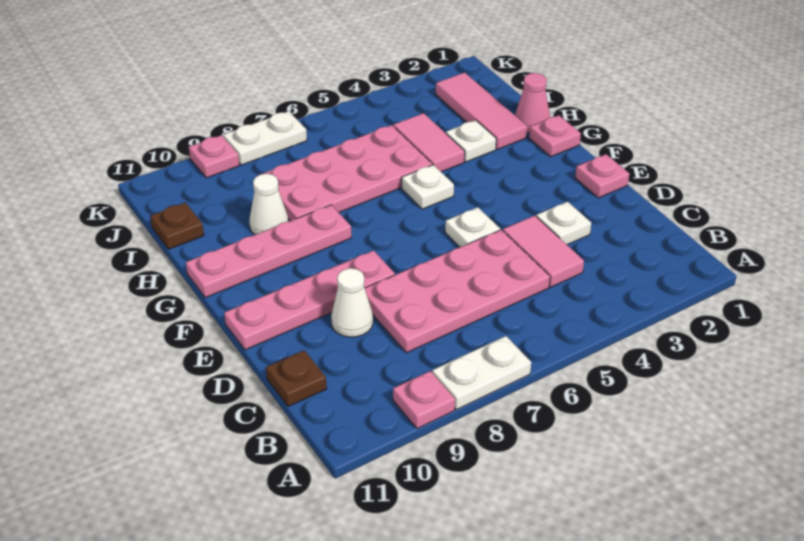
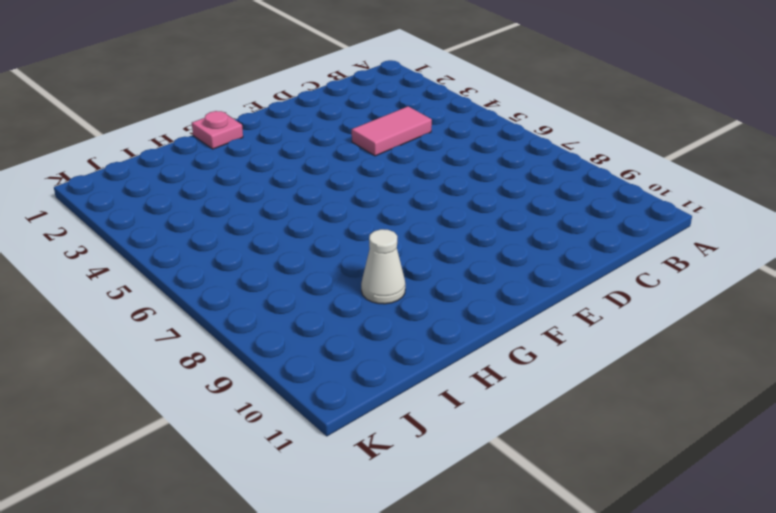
none -> white 1x2 plate [432,336,531,410]
none -> pink 1x1 plate [393,371,455,429]
none -> pink 2x4 plate [365,230,550,353]

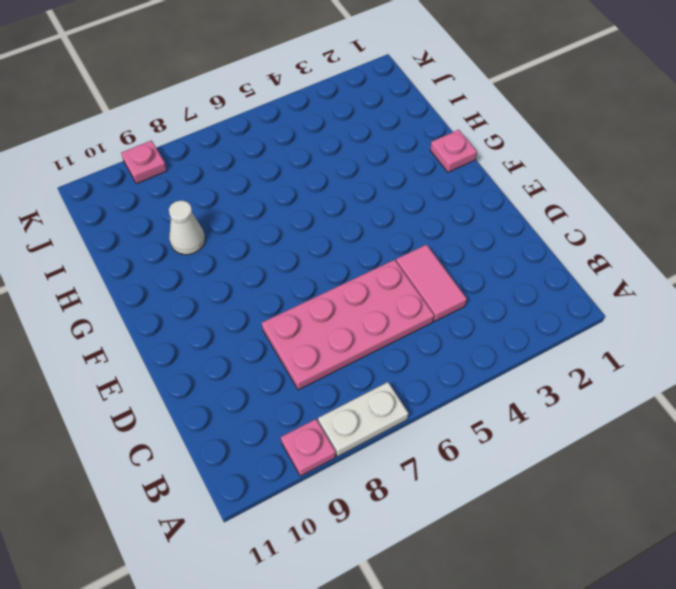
none -> brown 1x1 plate [266,350,327,406]
none -> white 1x1 plate [536,202,591,245]
none -> white 1x1 cone [331,268,373,337]

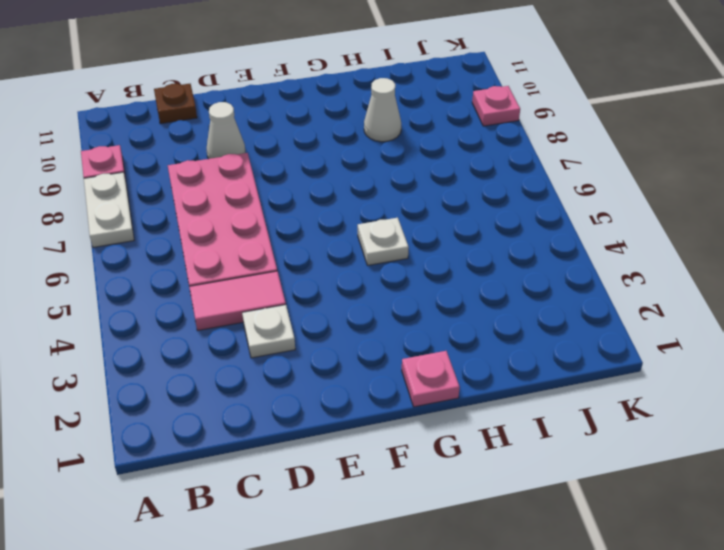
none -> pink 1x1 plate [575,154,629,198]
none -> white 1x1 plate [445,207,500,247]
none -> pink 1x4 plate [224,251,395,350]

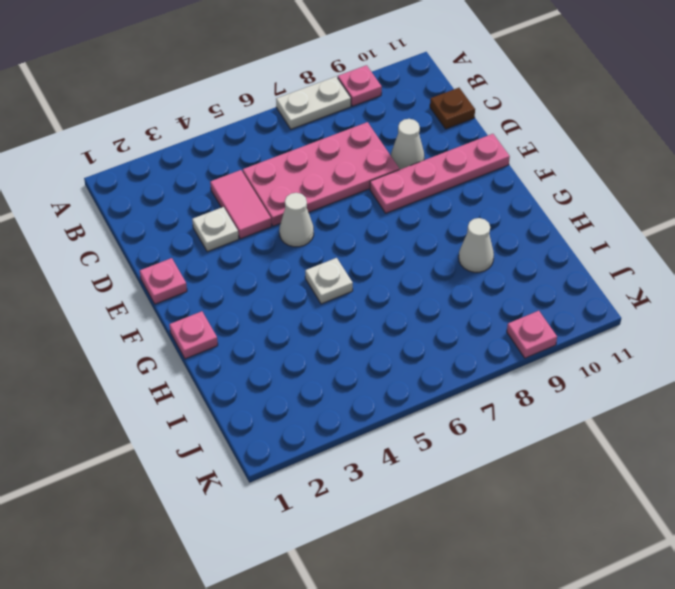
white 1x1 cone [279,193,314,247] -> white 1x1 plate [445,207,500,247]
none -> pink 1x4 plate [186,205,351,298]
none -> pink 1x1 cone [515,73,550,133]
none -> pink 1x3 tile [436,72,527,149]

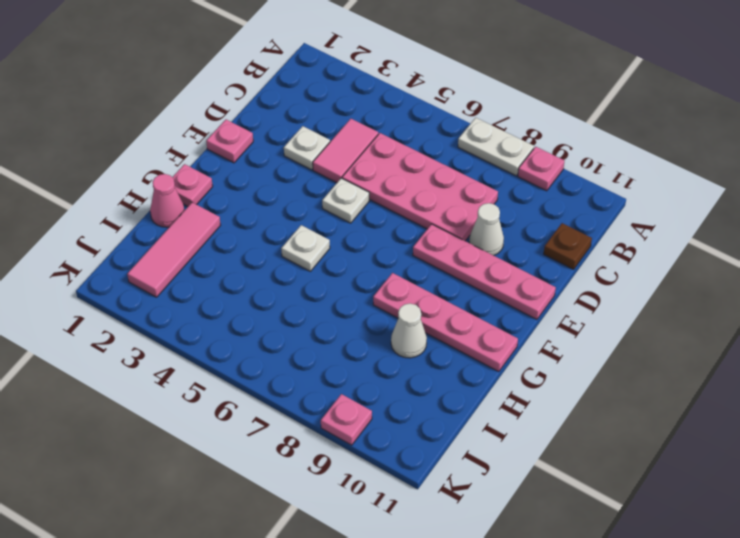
none -> white 1x1 plate [446,120,496,162]
none -> pink 1x2 tile [393,113,465,172]
none -> pink 2x4 plate [260,125,432,221]

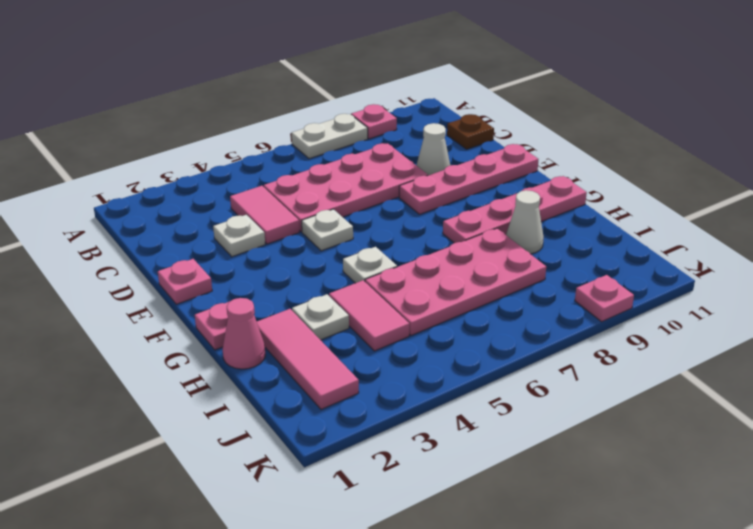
none -> brown 1x1 plate [150,202,204,249]
none -> white 1x2 plate [223,111,307,165]

